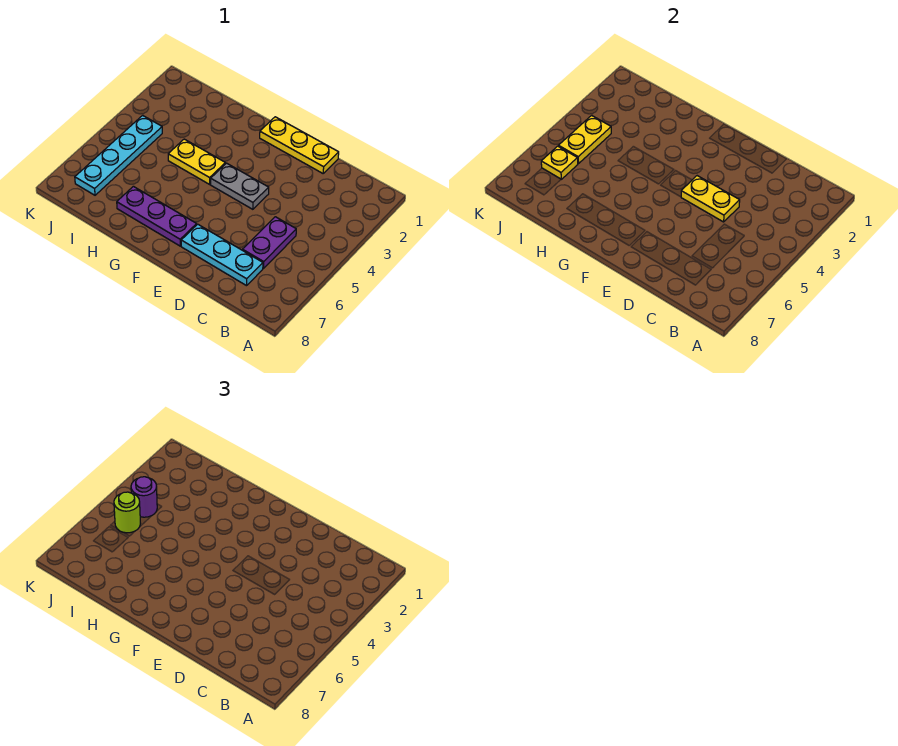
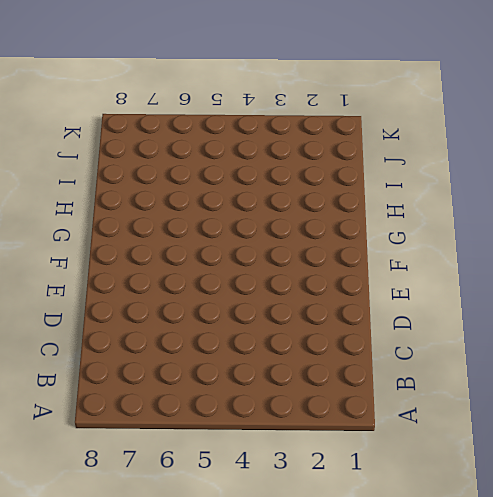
none -> purple 1x2 plate [242,217,296,268]
none -> cyan 1x3 plate [181,224,263,286]
none -> yellow 1x3 plate [260,117,339,173]

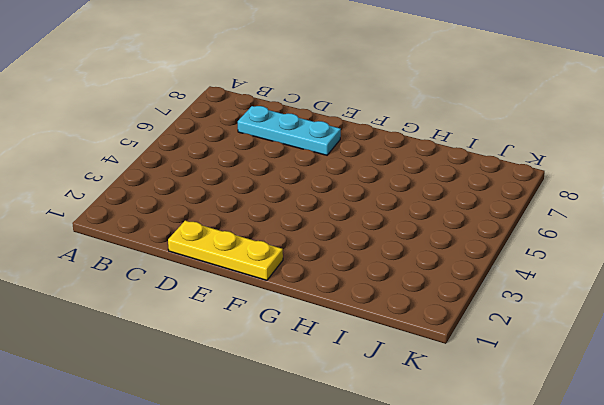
none -> purple 1x2 plate [242,217,296,268]
none -> grey 1x2 plate [211,163,269,209]
none -> purple 1x3 plate [117,186,197,246]

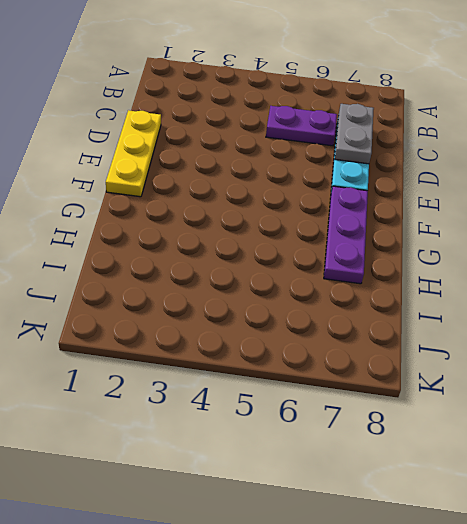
grey 1x2 plate [335,104,374,164] -> grey 1x2 plate moved to [211,163,269,209]
none -> yellow 1x2 plate [168,139,225,184]
none -> cyan 1x4 plate [75,115,162,195]
none -> yellow 1x2 plate [681,176,740,222]

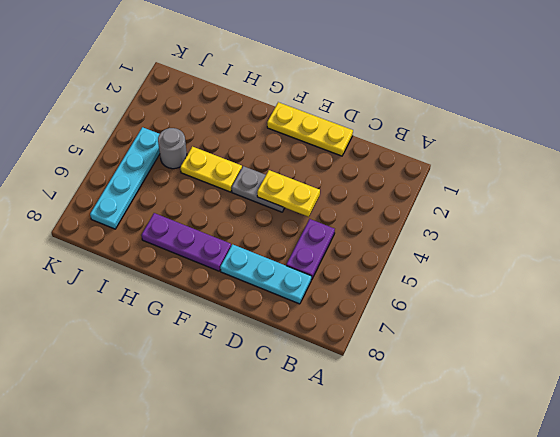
grey 1x1 round brick [158,128,187,169] -> none
none -> yellow 1x2 plate [559,115,611,164]
none -> yellow 1x1 plate [541,146,578,179]
none -> purple 1x1 round brick [131,477,157,517]

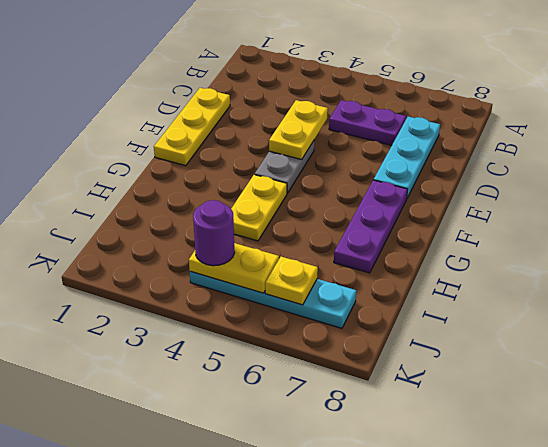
none -> lime 1x1 round brick [114,492,140,533]

